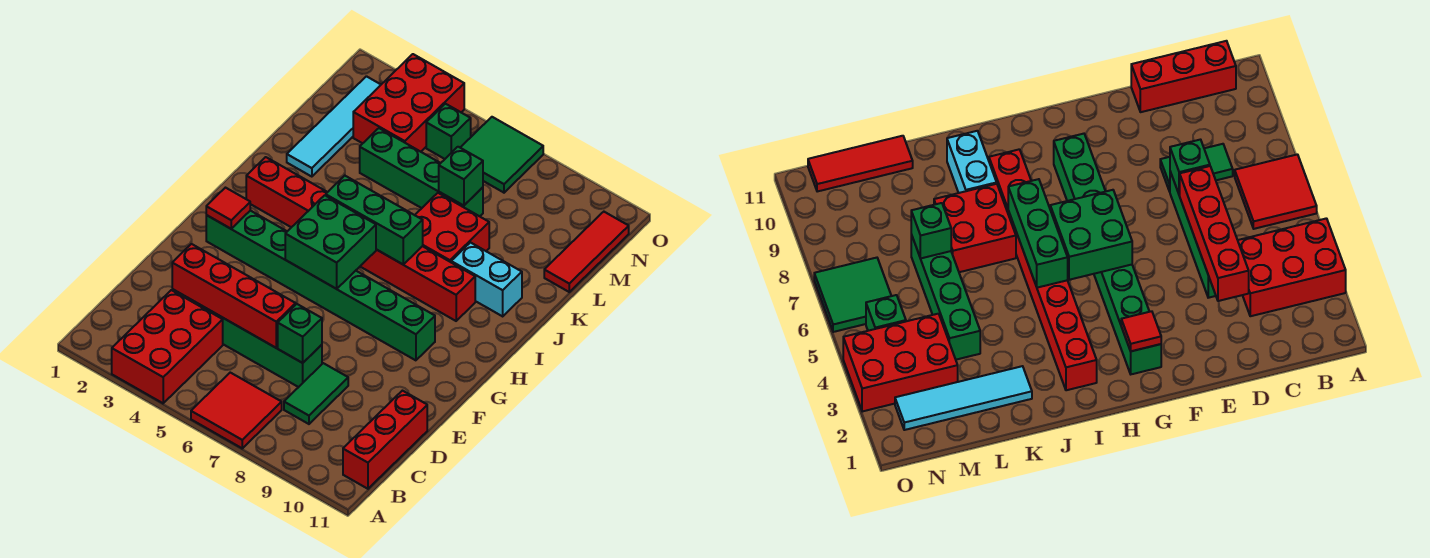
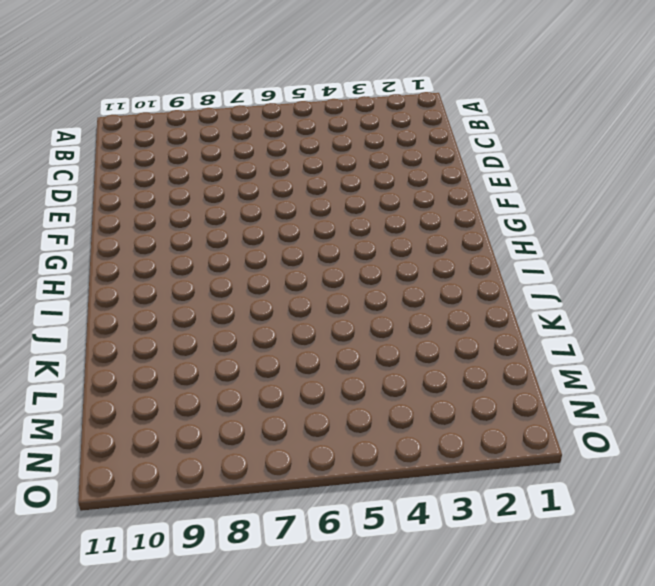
none -> red 2x3 brick [112,290,223,403]
none -> red 2x2 tile [191,373,282,448]
none -> red 1x3 brick [343,391,427,489]

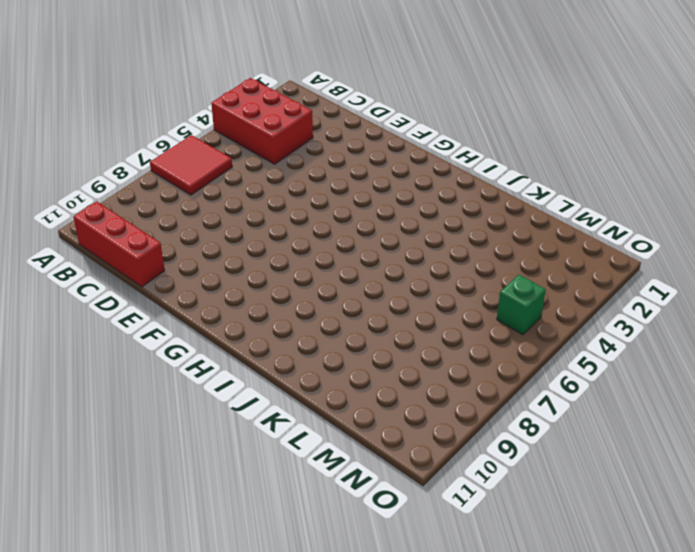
none -> green 1x2 tile [284,363,348,424]
none -> green 1x4 brick [199,304,322,387]
none -> green 1x8 brick [206,211,435,360]

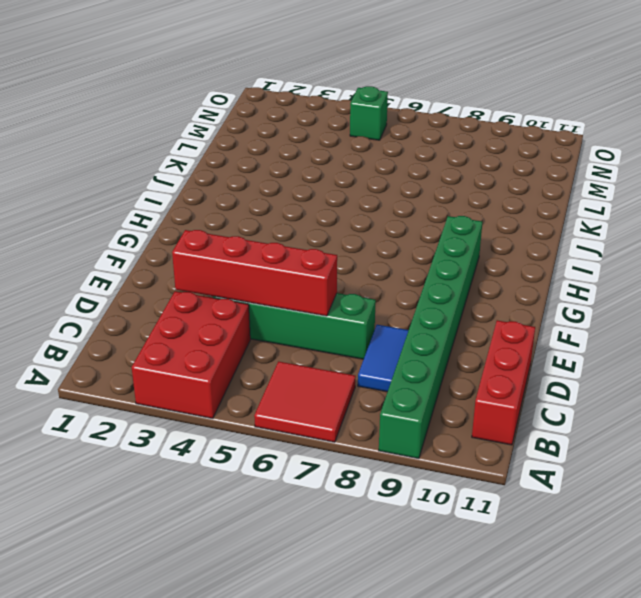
green 1x8 brick [379,216,483,459] -> green 1x8 brick turned to [206,211,435,360]
blue 1x2 tile [358,325,409,392] -> green 1x2 tile [284,363,348,424]
none -> red 1x8 brick [246,157,475,321]
none -> red 2x2 brick [415,193,489,262]
none -> cyan 1x2 brick [451,243,522,316]

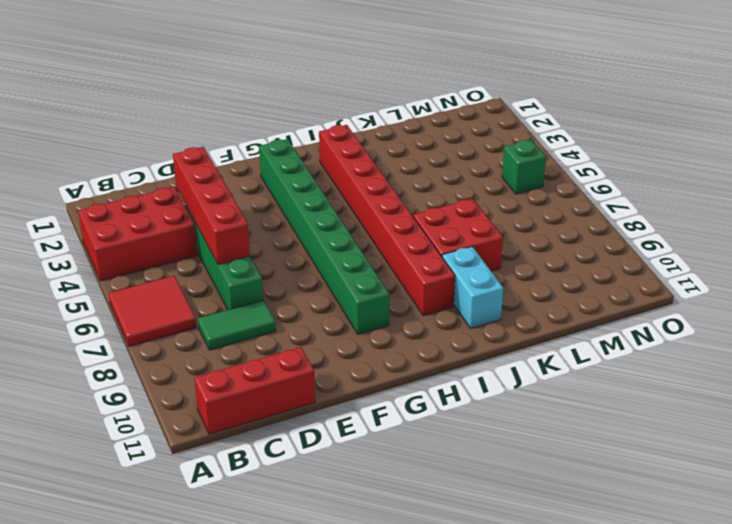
none -> cyan 1x4 tile [287,76,381,177]
none -> green 1x4 brick [360,128,483,216]
none -> red 1x3 tile [544,212,629,292]

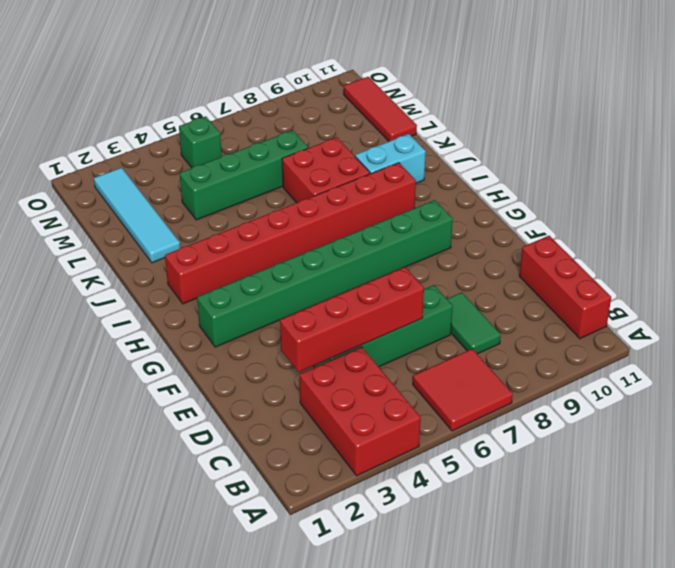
none -> red 2x3 brick [353,54,464,152]
none -> green 2x2 tile [460,117,543,193]
none -> green 1x1 brick [278,304,322,363]

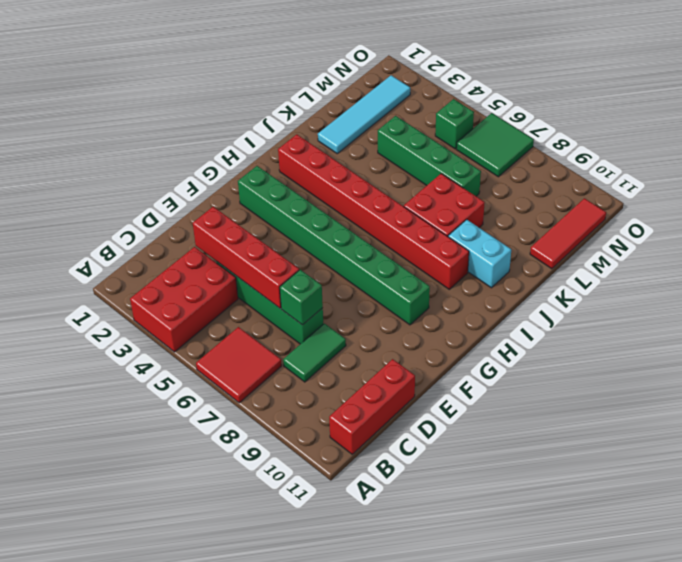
none -> red 2x3 brick [353,54,464,152]
none -> red 1x1 tile [206,188,250,229]
none -> green 2x2 brick [285,195,376,289]

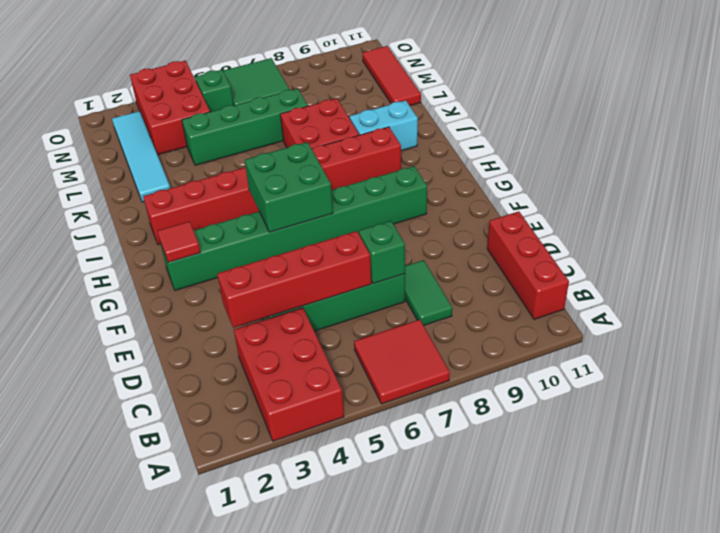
none -> green 1x3 brick [326,176,423,265]
none -> green 1x1 brick [439,147,483,206]

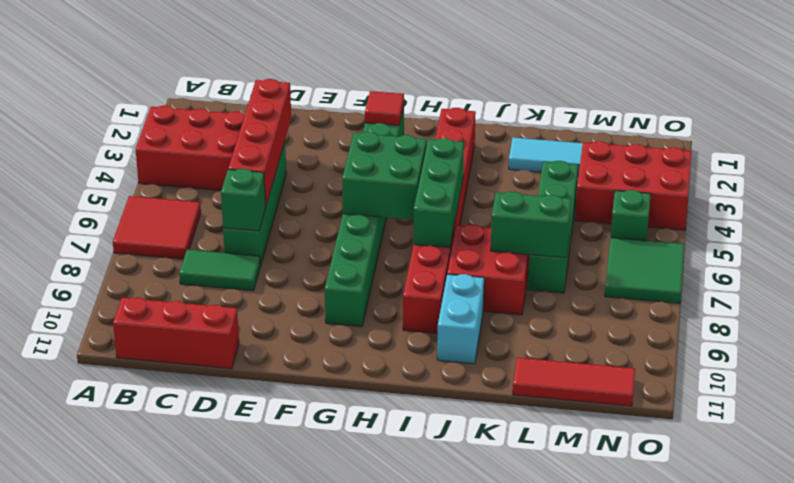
green 1x2 brick [491,192,571,258] -> green 1x1 brick [439,147,483,206]

